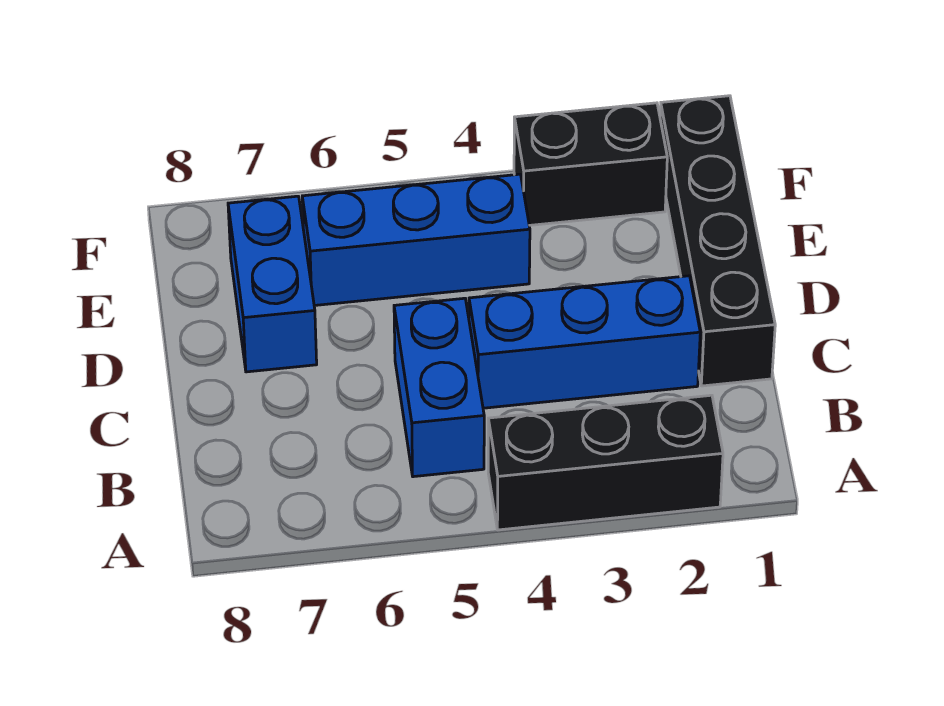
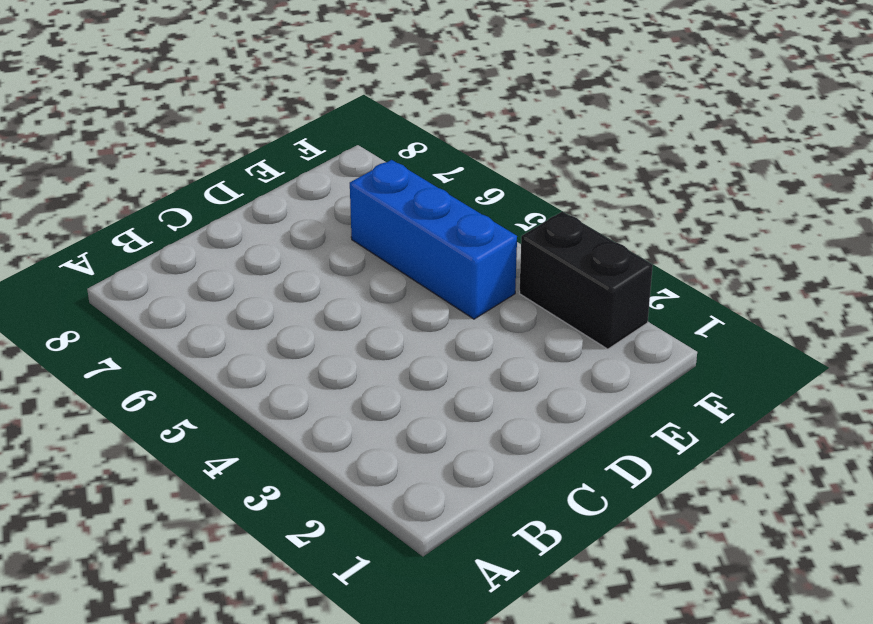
none -> black 1x3 brick [488,395,723,530]
none -> blue 1x2 brick [394,298,484,477]

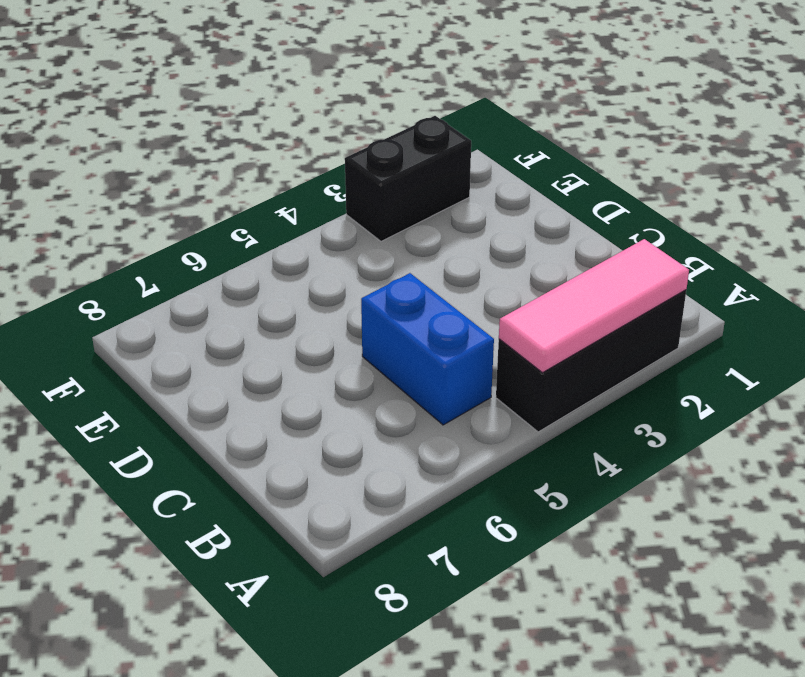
pink 1x3 tile [499,239,689,373] -> none
none -> black 1x4 brick [660,96,775,386]
none -> blue 1x3 brick [469,276,700,408]

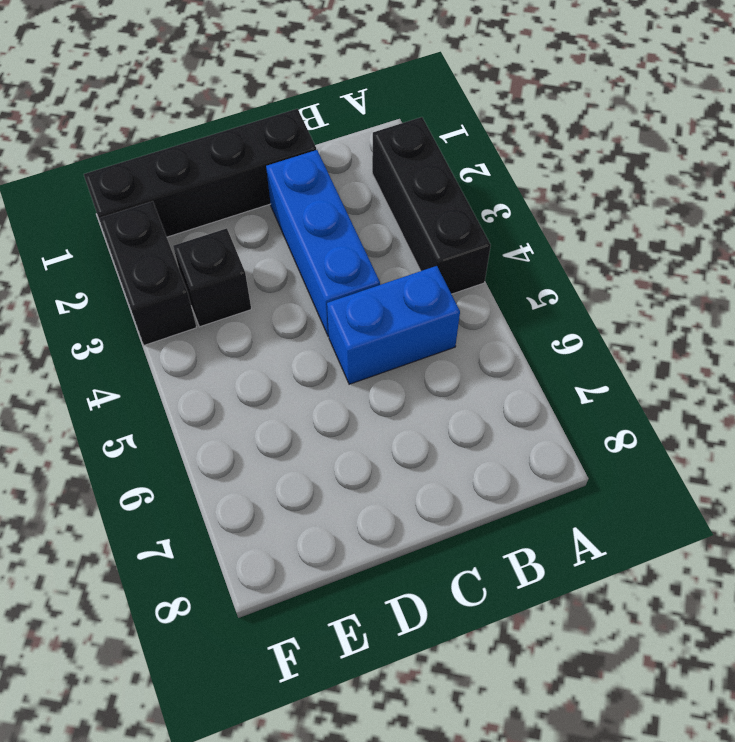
black 1x1 brick [173,228,251,327] -> none
none -> blue 1x2 brick [228,196,317,372]
none -> blue 1x3 brick [302,174,530,306]

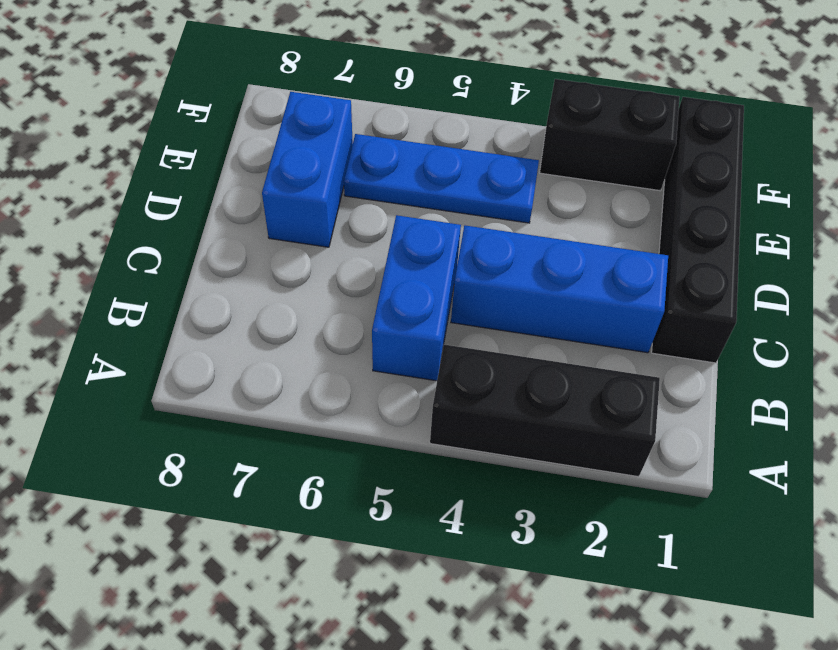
blue 1x3 plate [344,134,539,223] -> blue 1x3 brick [302,174,530,306]

